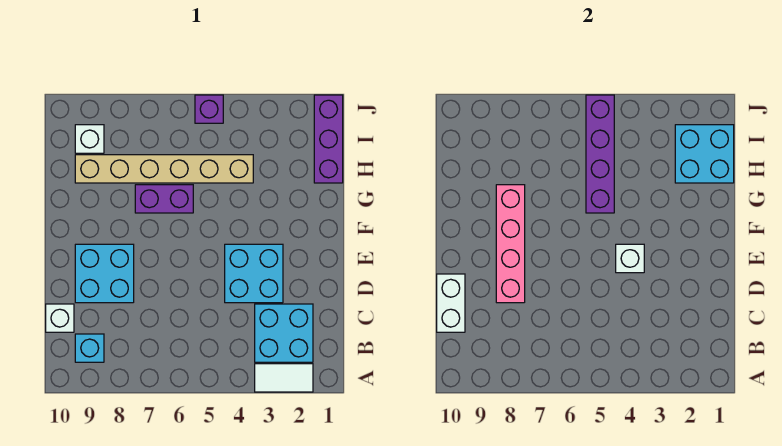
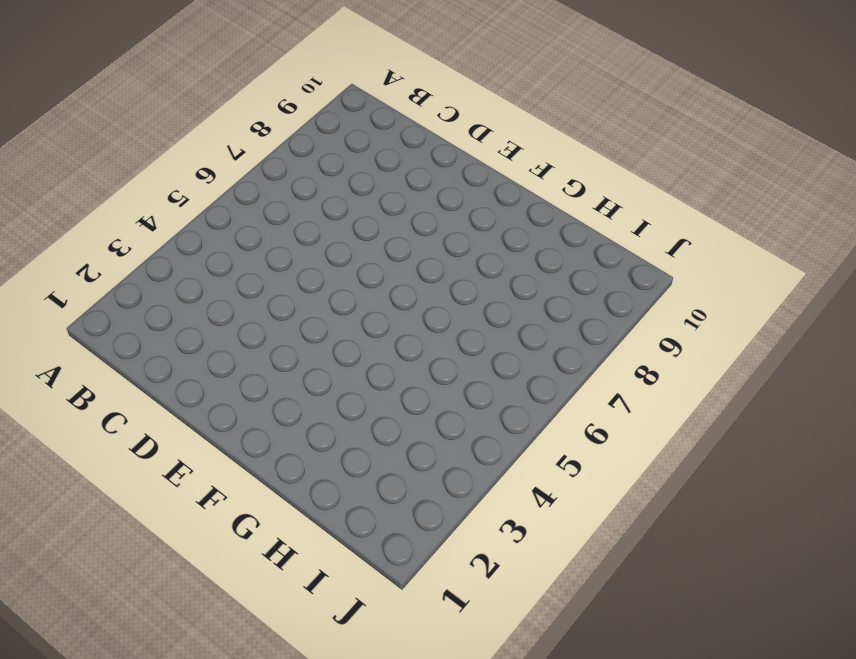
none -> white 1x2 tile [255,364,313,392]
none -> cyan 2x2 brick [255,304,313,362]
none -> cyan 1x1 brick [75,334,104,362]

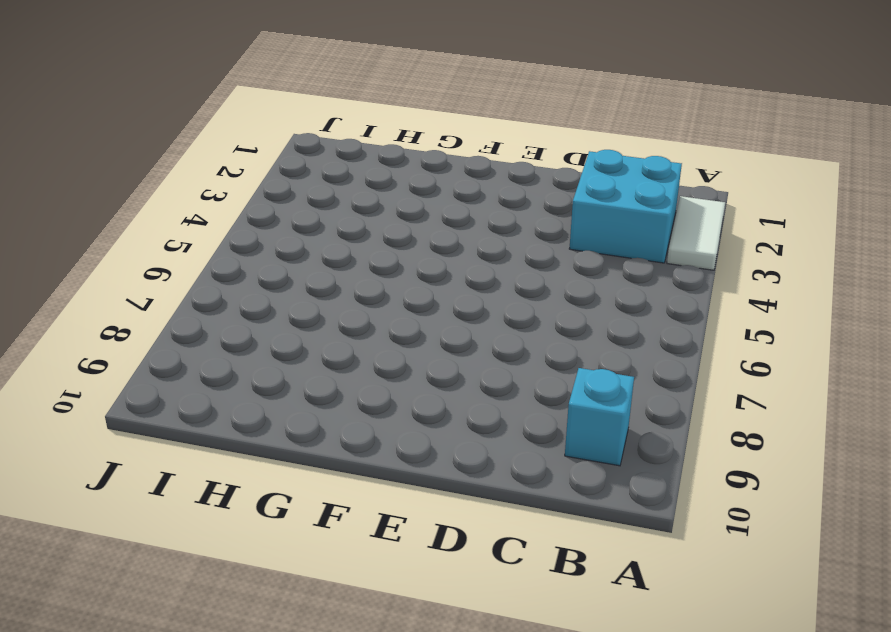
none -> white 1x1 brick [46,304,74,332]
none -> cyan 2x2 brick [225,244,283,303]
none -> cyan 2x2 brick [75,244,134,303]

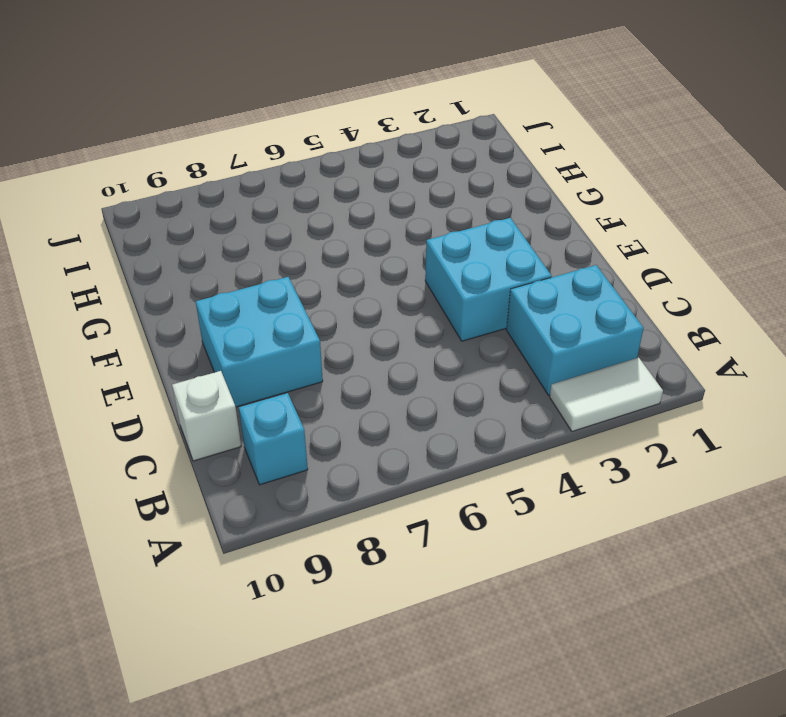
none -> purple 1x2 brick [135,185,193,213]
none -> purple 1x3 brick [314,95,343,183]
none -> tan 1x6 brick [75,155,253,183]

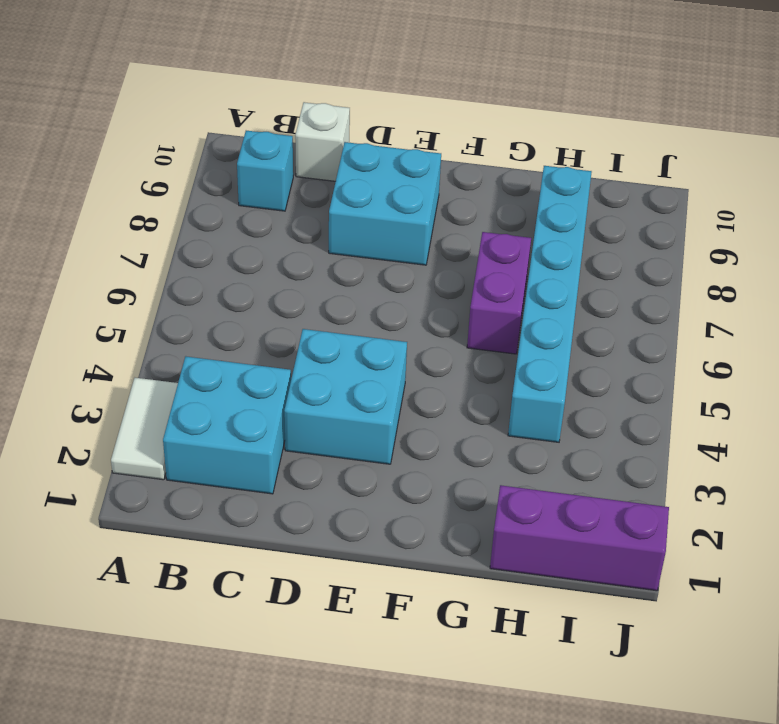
cyan 1x6 brick [508,166,592,442] -> tan 1x6 brick [75,155,253,183]
none -> white 1x1 brick [75,125,104,153]
none -> purple 1x1 brick [195,95,223,123]
none -> white 1x2 brick [437,274,465,332]

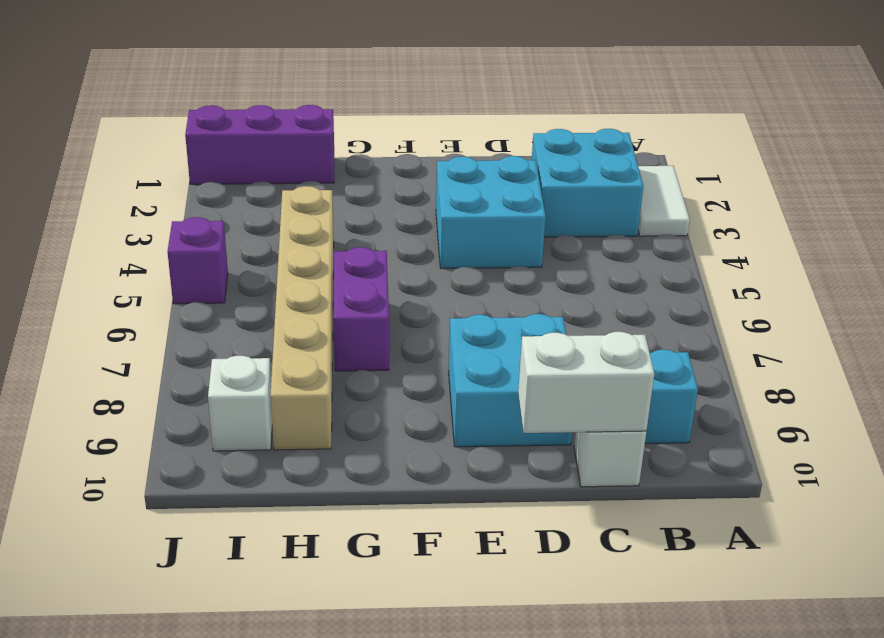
none -> pink 1x4 brick [496,185,525,303]
none -> white 1x1 brick [616,244,644,273]
none -> purple 1x4 brick [586,95,614,213]

